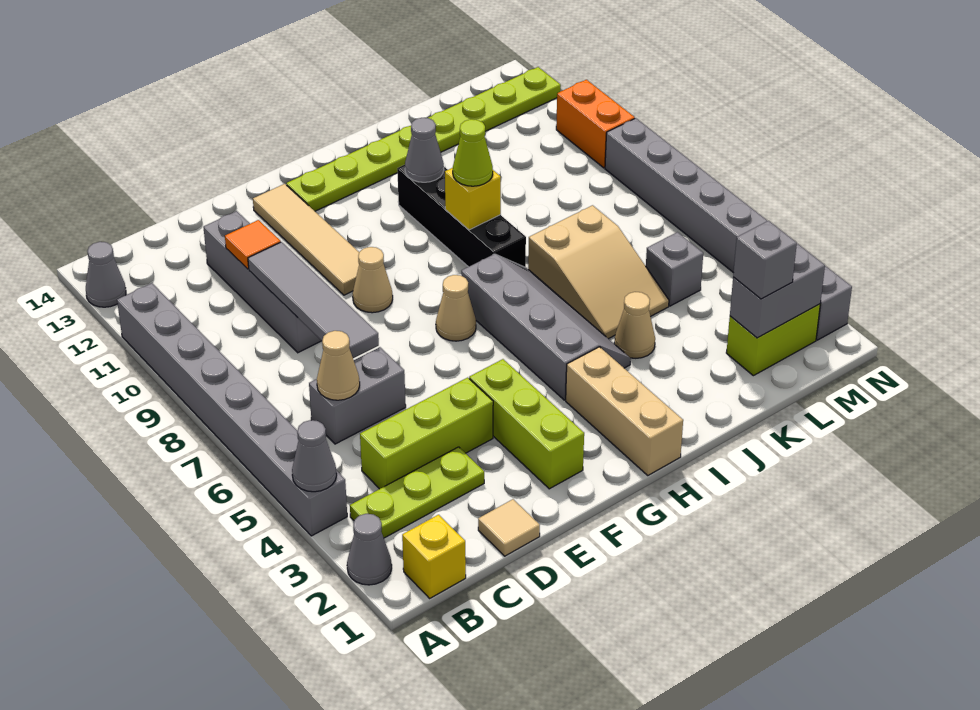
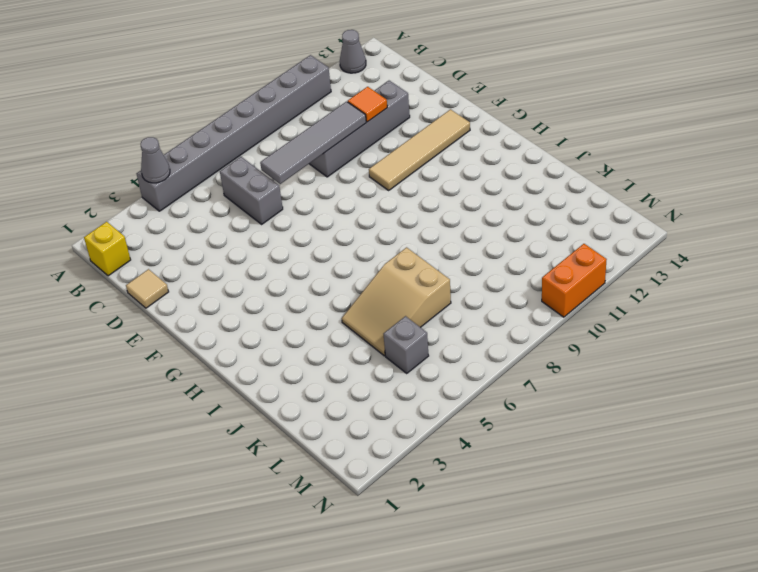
none -> grey 1x1 cone [347,514,392,585]
none -> lime 1x3 plate [350,447,484,538]
none -> lime 1x3 brick [360,378,493,489]
none -> lime 1x3 brick [469,359,584,489]

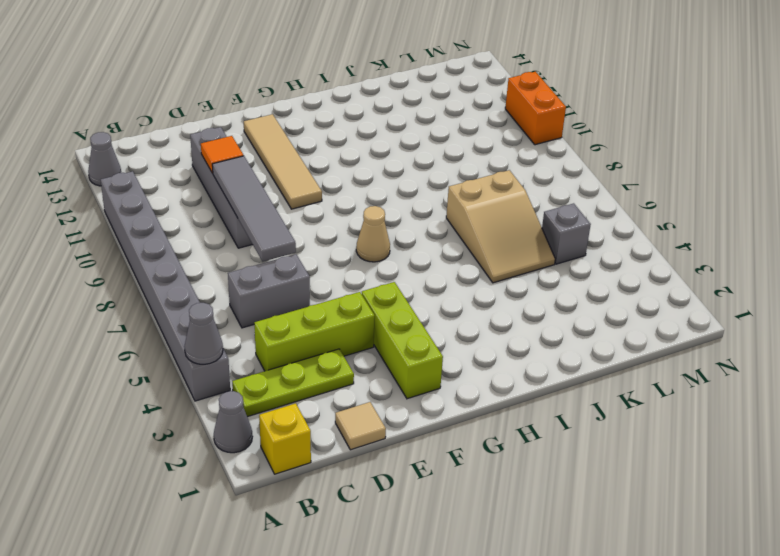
none -> tan 1x1 cone [353,247,393,313]
none -> lime 1x8 plate [286,67,561,211]
none -> tan 1x3 brick [566,347,683,475]
none -> grey 2x4 slope [461,254,631,400]

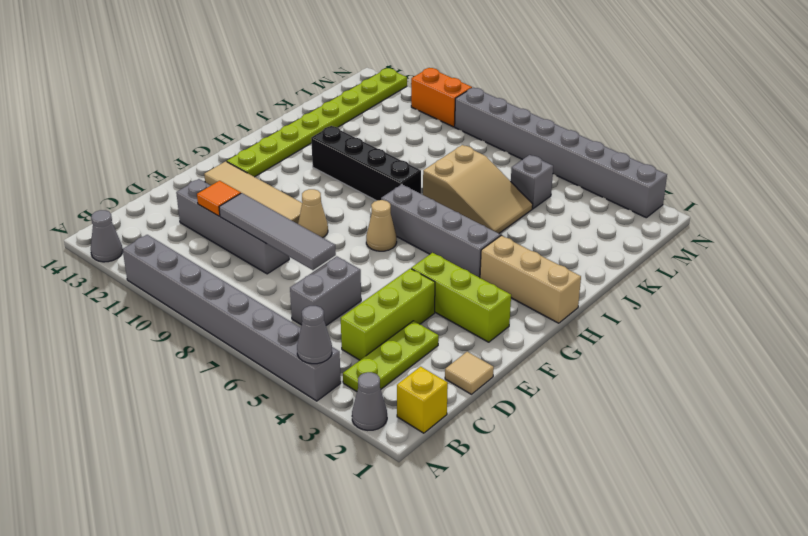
none -> tan 1x1 cone [614,292,655,358]
none -> lime 1x2 brick [726,304,820,376]
none -> tan 1x1 cone [317,331,360,400]
none -> yellow 1x1 brick [445,168,501,230]

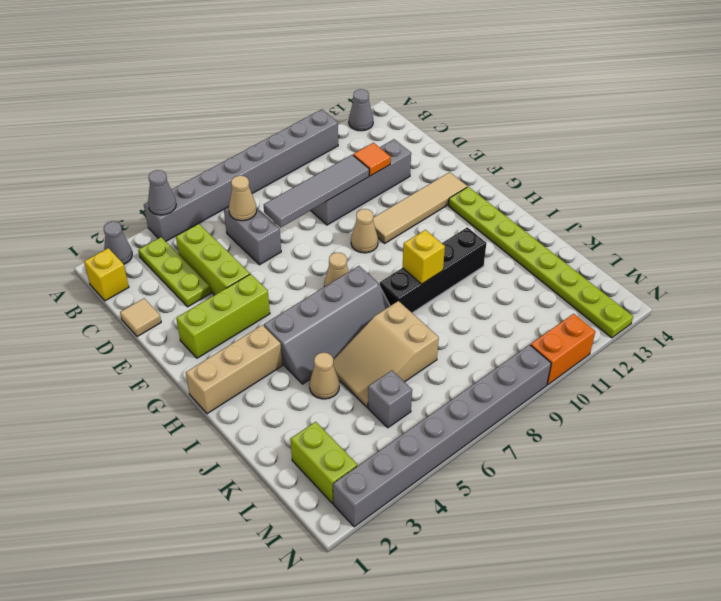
none -> grey 1x1 cone [405,118,444,182]
none -> grey 1x2 brick [730,244,825,338]
none -> lime 1x1 cone [453,119,493,186]
none -> grey 1x1 brick [733,221,797,299]

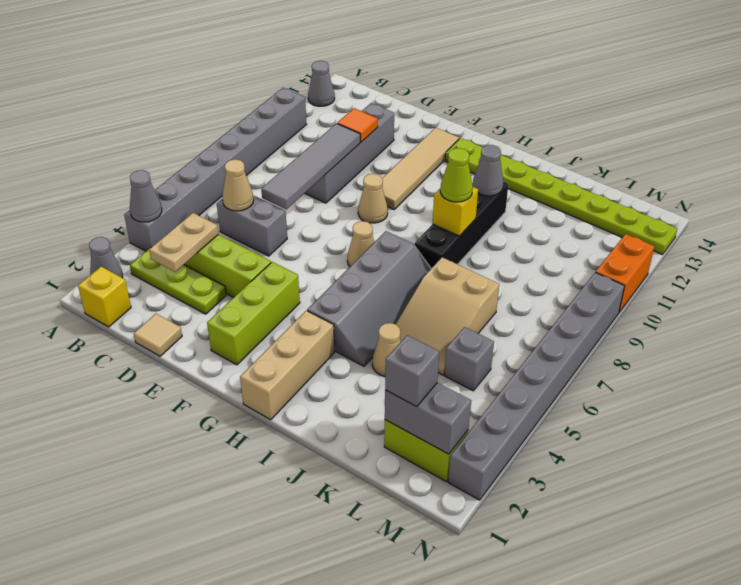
tan 1x2 plate [149,213,218,272] -> none

